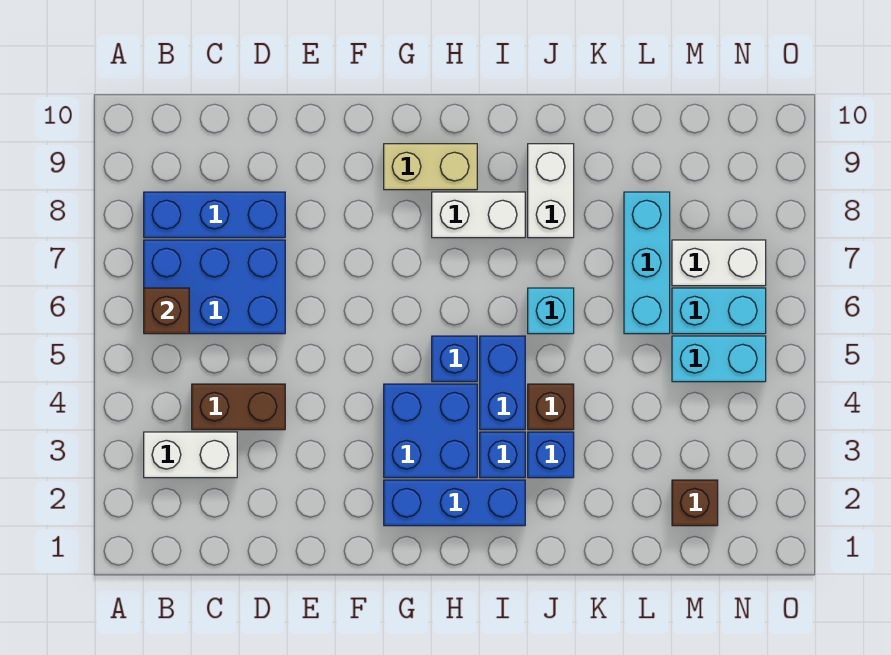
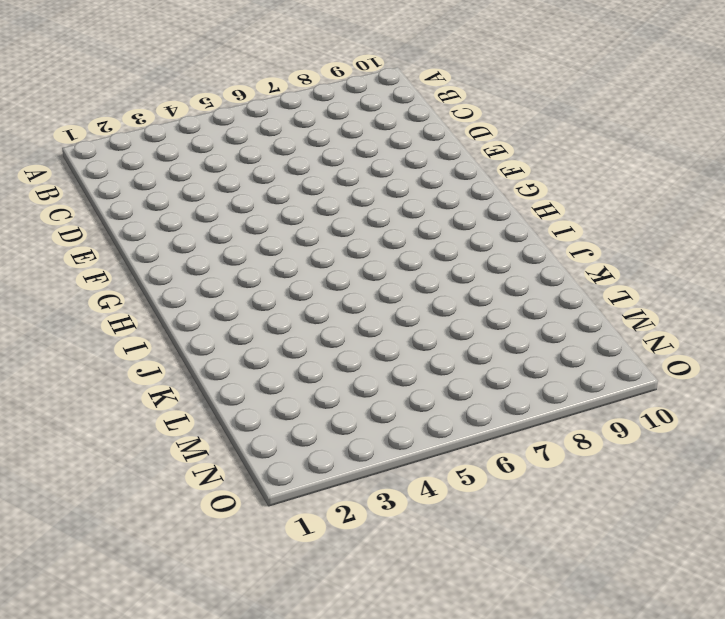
none -> white 1x2 brick [144,432,237,478]
none -> blue 2x3 brick [144,240,285,334]
none -> blue 1x3 brick [144,192,285,238]

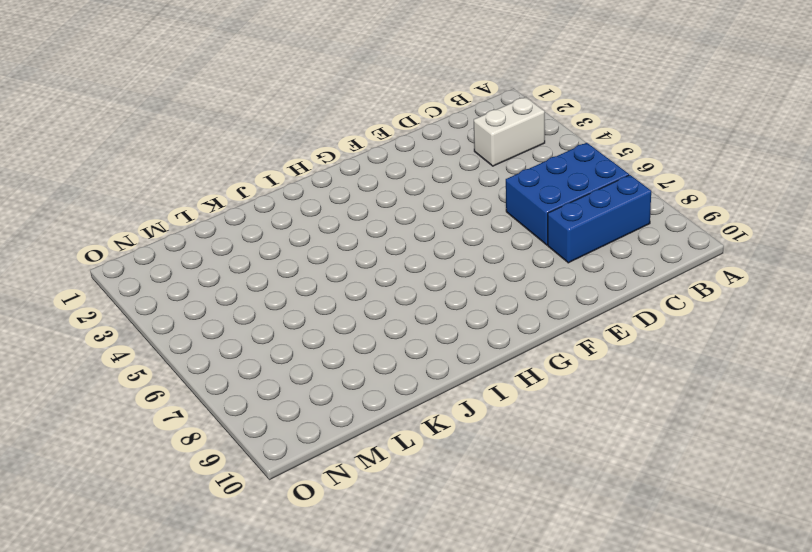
none -> brown 1x2 brick [192,384,285,430]
none -> blue 1x3 brick [384,480,525,526]
none -> blue 2x2 brick [384,384,477,478]

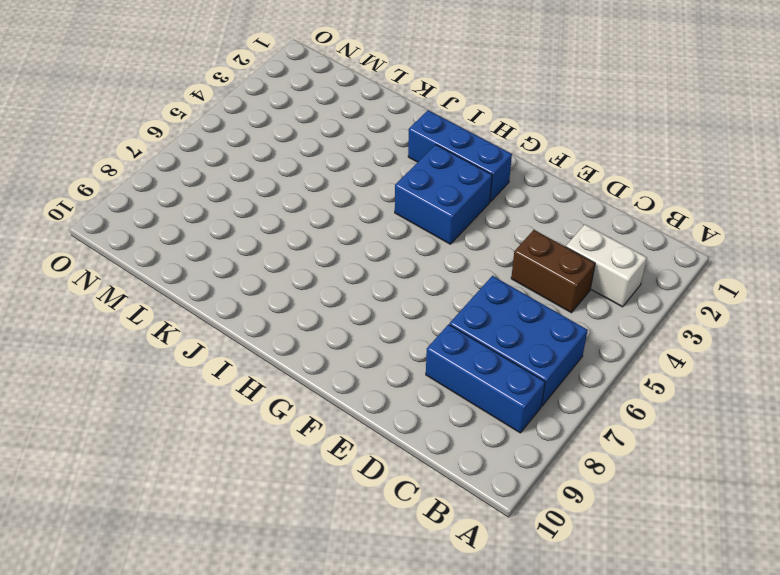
none -> tan 1x2 brick [384,144,477,190]
none -> blue 1x1 brick [432,336,477,382]
none -> white 1x2 brick [432,192,525,238]

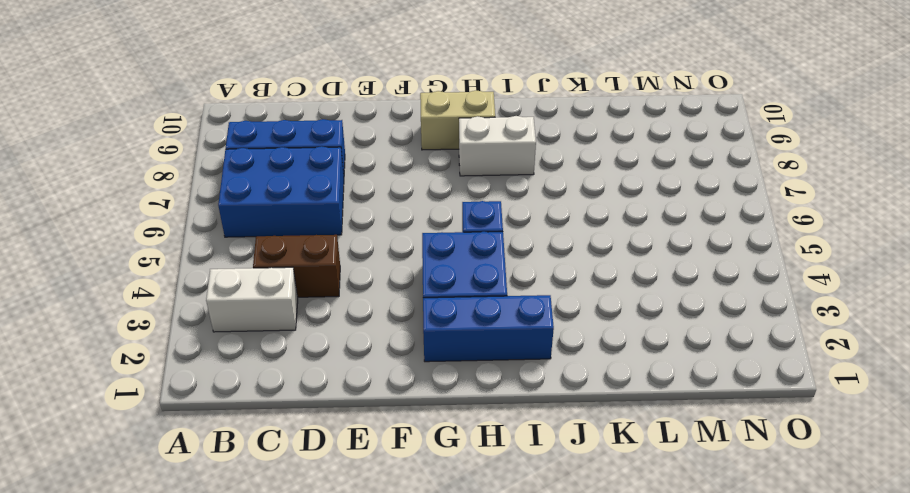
none -> blue 1x1 brick [480,432,525,478]
none -> blue 1x2 brick [480,336,525,430]
none -> blue 1x1 brick [528,432,574,478]

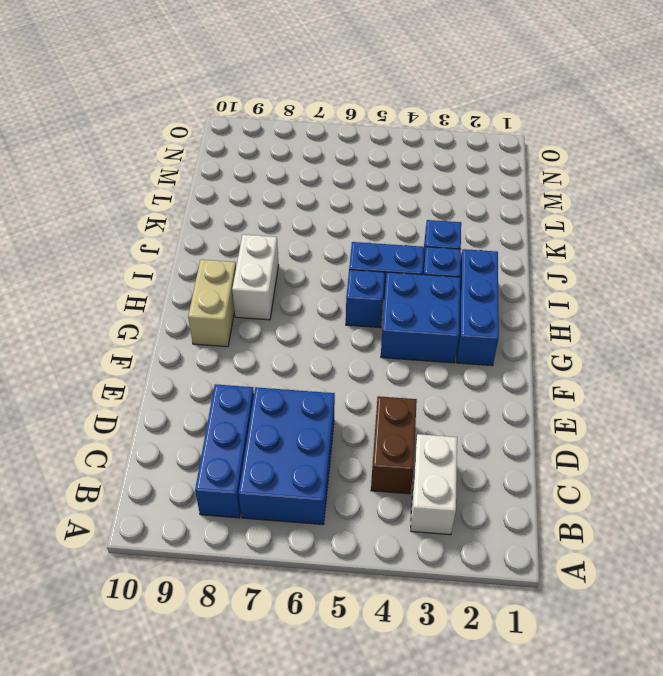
none -> brown 1x1 brick [528,384,574,430]
none -> cyan 1x1 brick [528,288,574,334]
none -> white 1x2 brick [528,144,574,238]

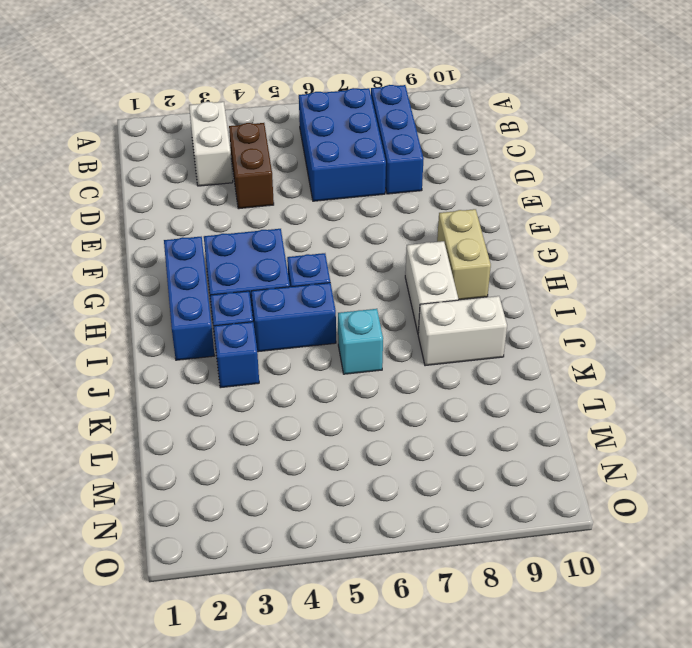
none -> brown 1x1 brick [528,384,574,430]
none -> cyan 1x3 brick [624,192,670,334]
none -> brown 1x1 brick [672,480,718,526]

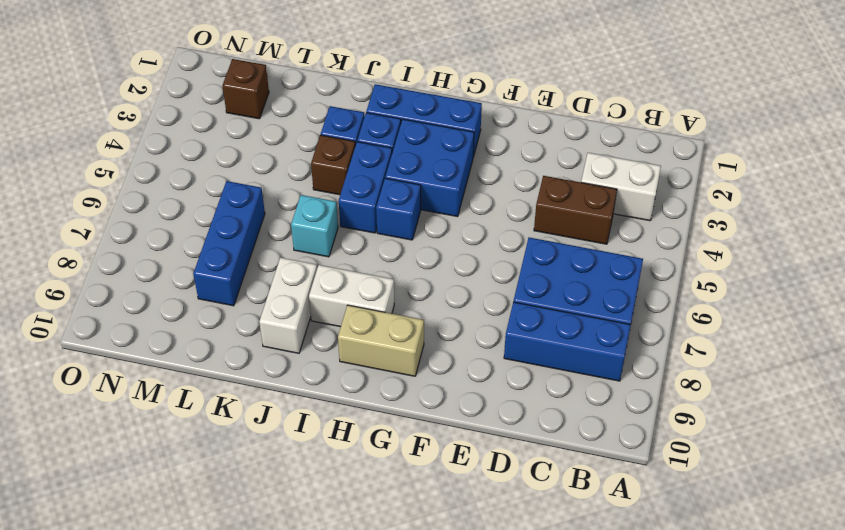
blue 1x3 brick [193,181,265,306] -> cyan 1x3 brick [624,192,670,334]
none -> cyan 1x2 brick [672,336,766,382]
none -> cyan 1x2 brick [672,288,766,334]
none -> white 1x2 brick [672,240,766,286]

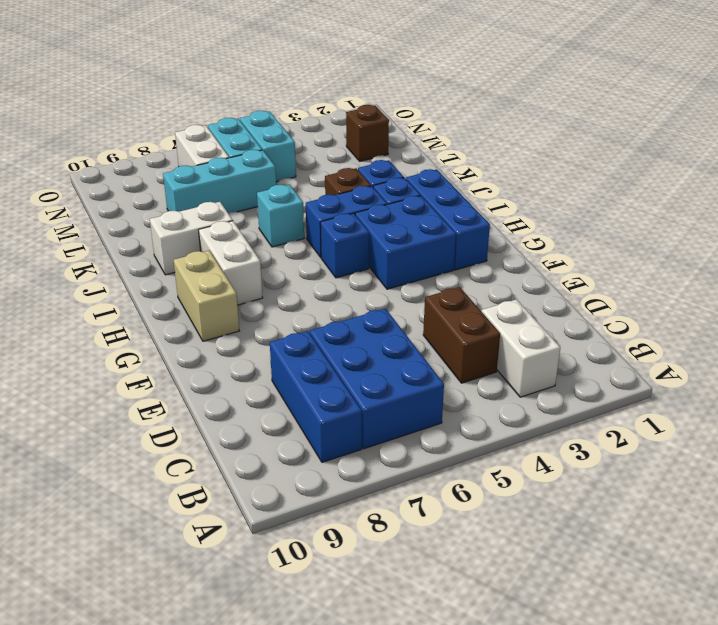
none -> brown 1x1 brick [144,288,189,334]

